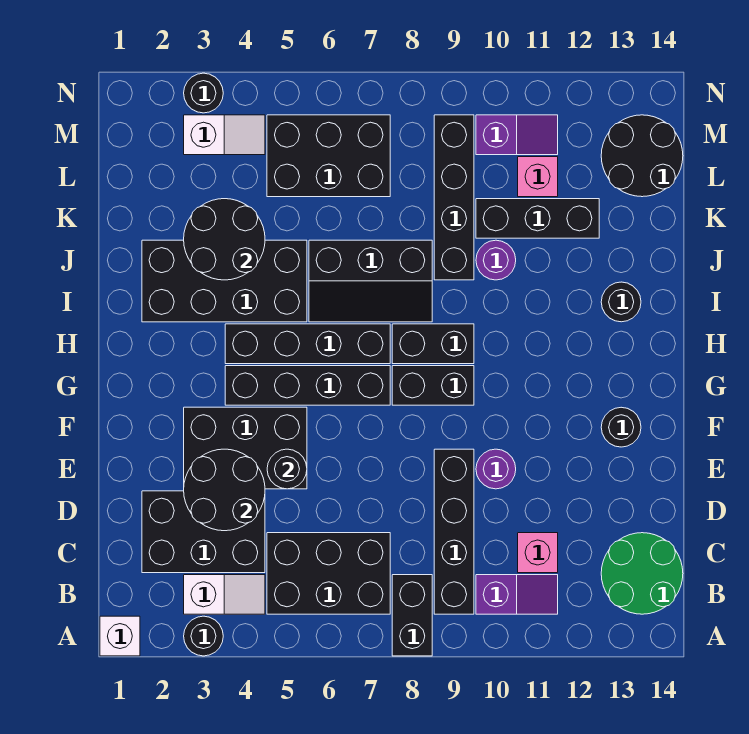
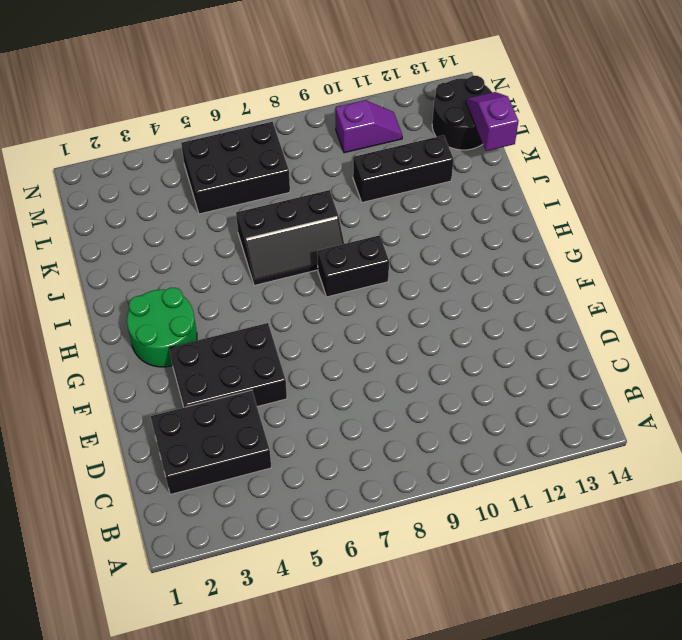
green 2x2 round brick [127,288,197,367] -> green 2x2 round brick moved to [601,533,683,614]
purple 1x2 slope [466,92,519,151] -> purple 1x2 slope turned to [476,575,558,614]
none -> white 1x1 brick [100,616,140,656]
none -> black 1x1 round brick [184,616,223,656]
none -> black 1x2 brick [392,575,432,656]
none -> white 1x2 slope [184,575,265,614]

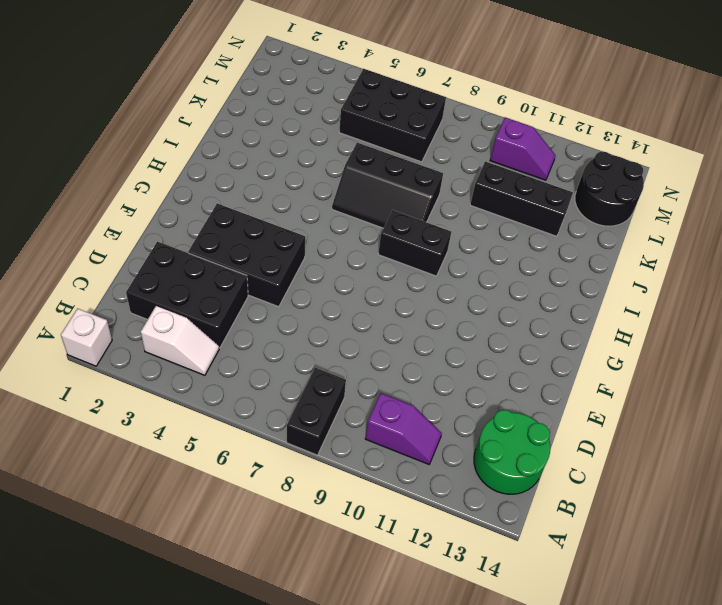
none -> black 1x1 round brick [184,616,223,656]
none -> black 2x3 brick [267,533,390,614]
none -> black 1x4 brick [434,449,474,614]
none -> pink 1x1 brick [518,533,558,573]

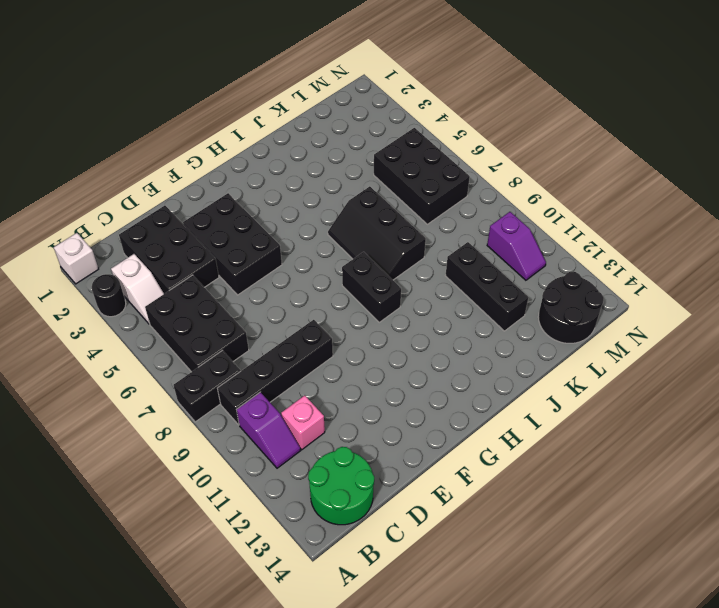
none -> purple 1x1 round brick [476,449,516,489]
none -> black 1x1 round brick [601,407,641,447]
none -> black 1x4 brick [225,366,390,405]
none -> black 1x2 brick [392,366,474,405]

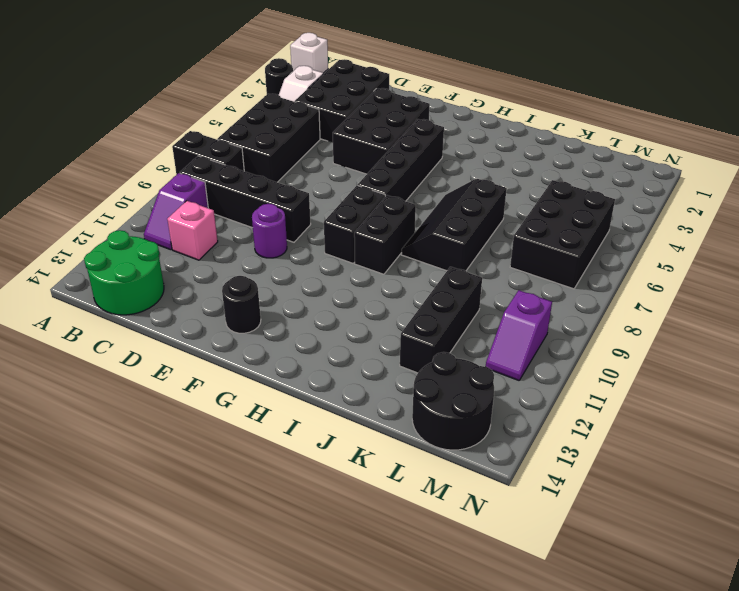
none -> black 1x4 brick [225,324,390,364]
none -> black 2x4 brick [142,240,307,322]
none -> black 1x1 round brick [601,282,641,322]
none -> black 1x4 brick [434,115,474,280]

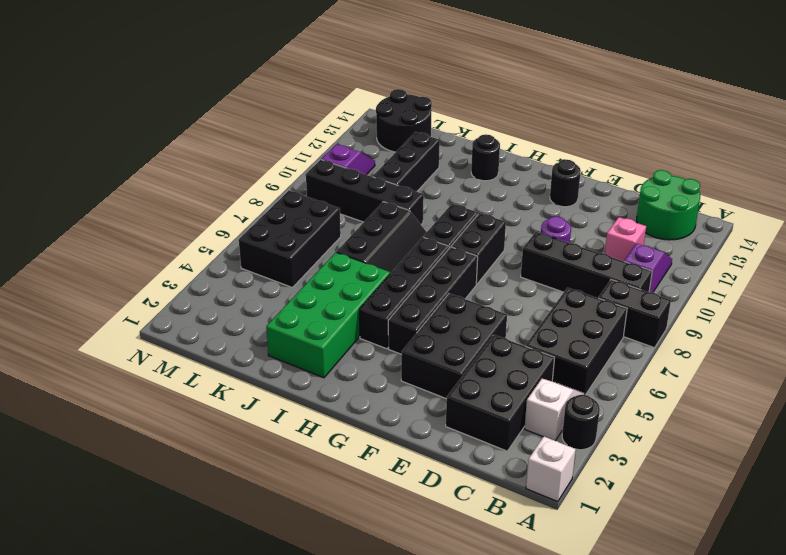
green 2x4 brick [266,252,390,378] -> black 2x4 brick [142,240,307,322]
none -> purple 1x1 round brick [476,240,516,280]
none -> pink 1x1 brick [518,157,558,197]
none -> white 1x2 slope [184,115,265,155]
none -> black 1x1 round brick [184,73,223,113]

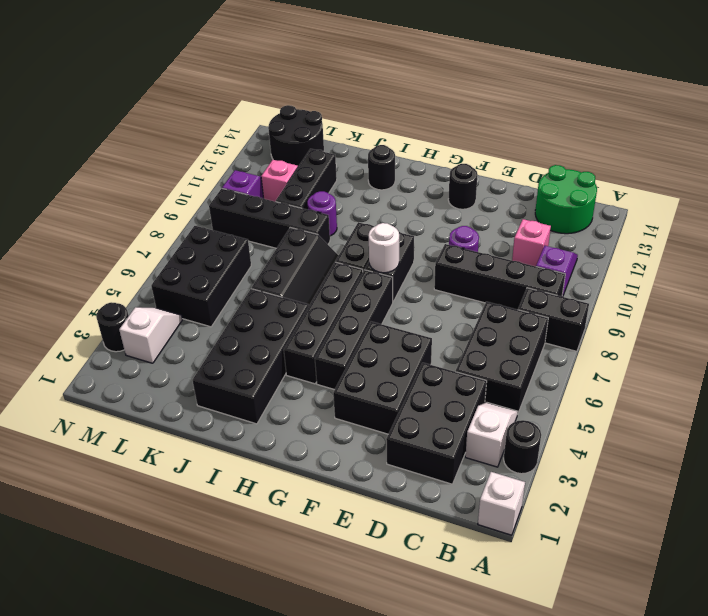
white 1x1 round brick [369,223,399,273] -> none
none -> black 2x2 round brick [184,449,265,531]
none -> black 1x1 round brick [267,449,307,489]
none -> black 2x2 round brick [184,199,265,280]

